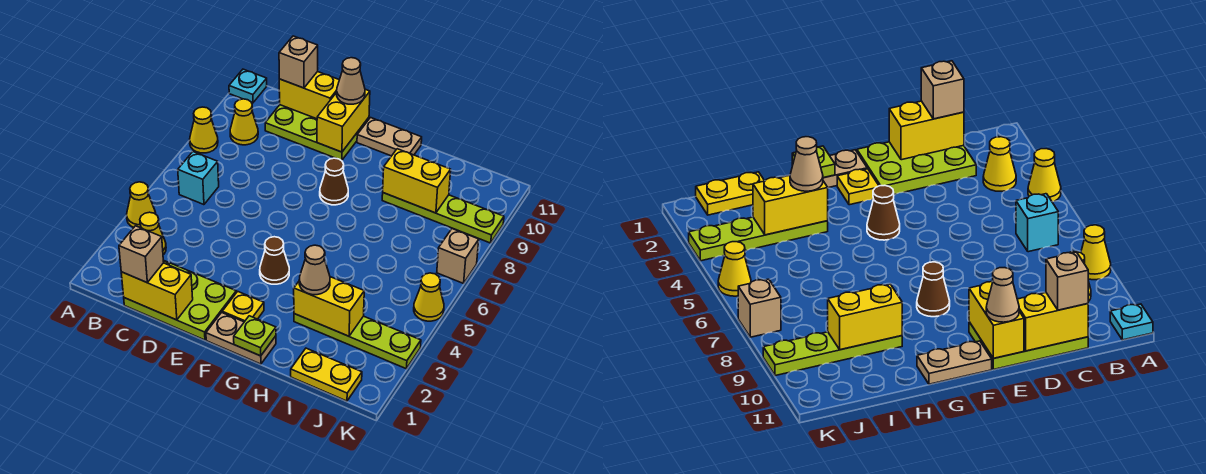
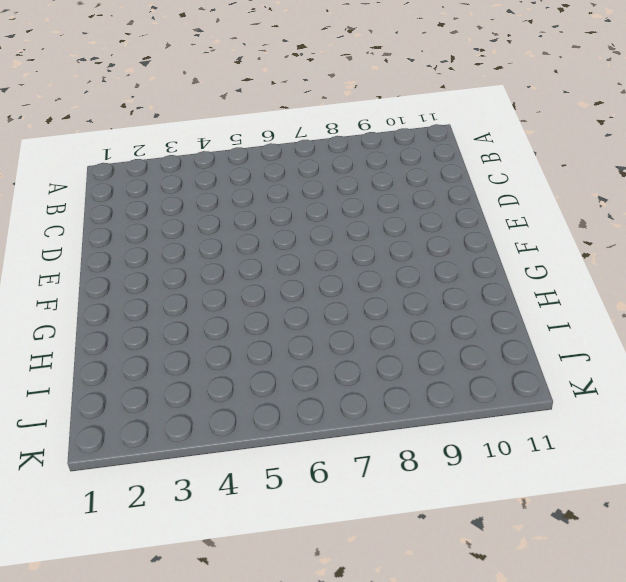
none -> yellow 1x1 cone [127,182,156,228]
none -> yellow 1x1 cone [190,107,218,153]
none -> cyan 1x1 plate [229,69,267,103]

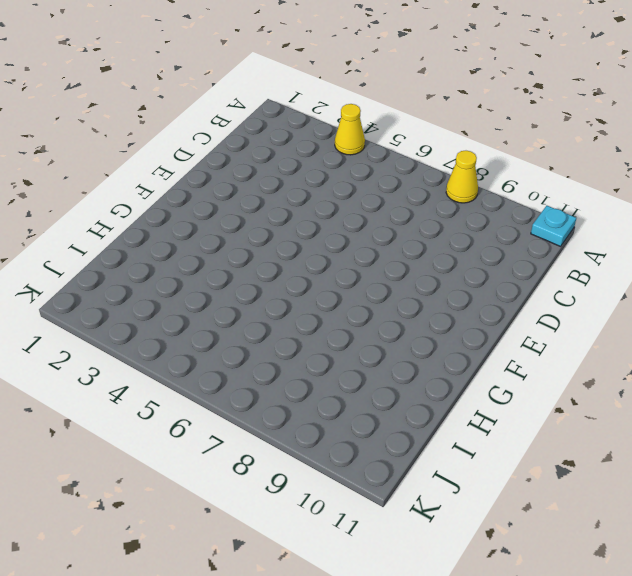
none -> yellow 1x1 cone [140,212,166,255]
none -> cyan 1x1 brick [178,152,219,205]
none -> yellow 1x1 cone [230,99,258,145]

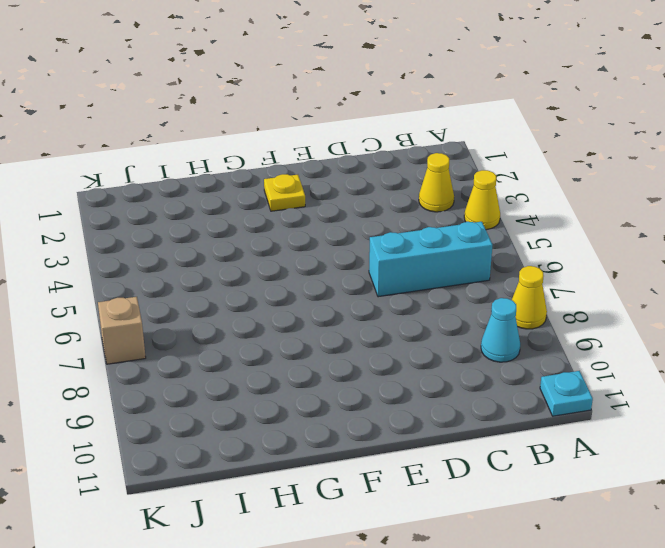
cyan 1x3 brick [369,222,492,297] -> cyan 1x1 brick [178,152,219,205]
cyan 1x1 cone [481,298,520,362] -> yellow 1x1 cone [230,99,258,145]
none -> lime 2x3 plate [124,260,236,340]
none -> lime 2x3 plate [265,105,369,161]
none -> tan 1x2 plate [206,312,276,364]

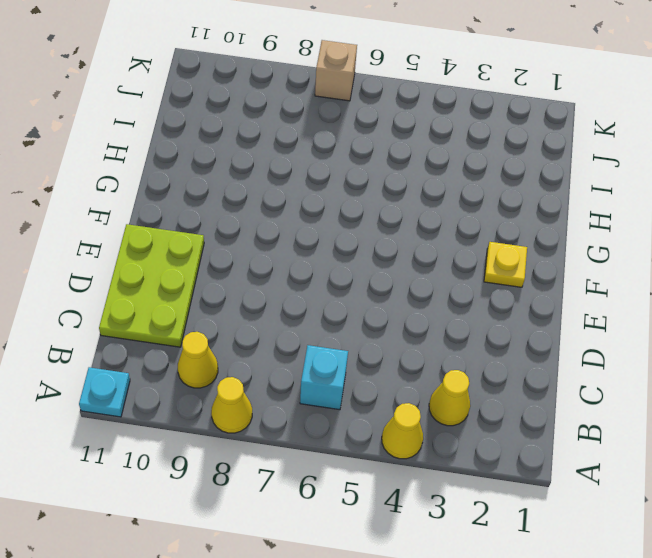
none -> lime 2x3 plate [124,260,236,340]
none -> tan 1x2 plate [206,312,276,364]
none -> brown 1x1 cone [260,237,289,284]

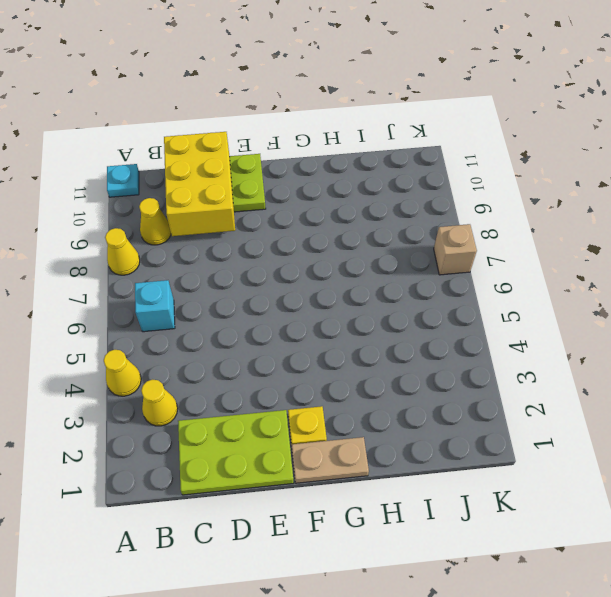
yellow 2x3 brick [164,132,235,236] -> yellow 1x2 brick [279,72,339,119]
none -> brown 1x1 cone [260,237,289,284]
none -> brown 1x1 cone [320,158,348,205]
none -> tan 1x2 plate [357,118,422,156]

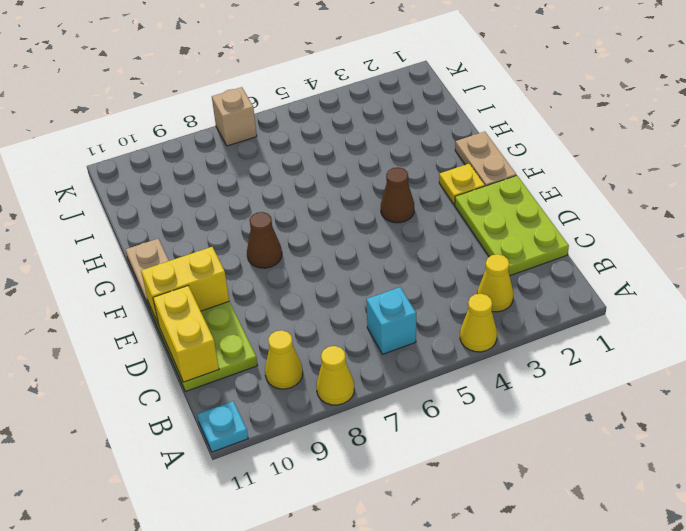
none -> lime 1x4 plate [294,314,421,369]
none -> lime 1x4 plate [382,193,504,243]
none -> yellow 1x2 plate [291,348,362,401]

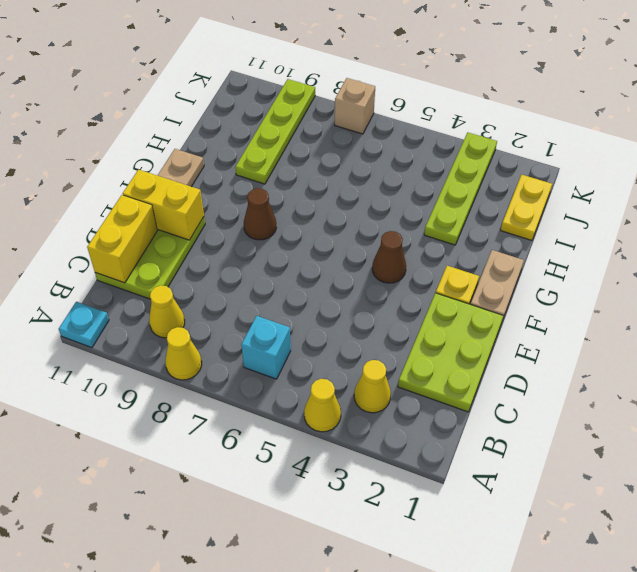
none -> yellow 1x1 cone [414,273,444,321]
none -> yellow 1x2 brick [121,263,193,320]
none -> lime 1x1 plate [234,316,276,356]

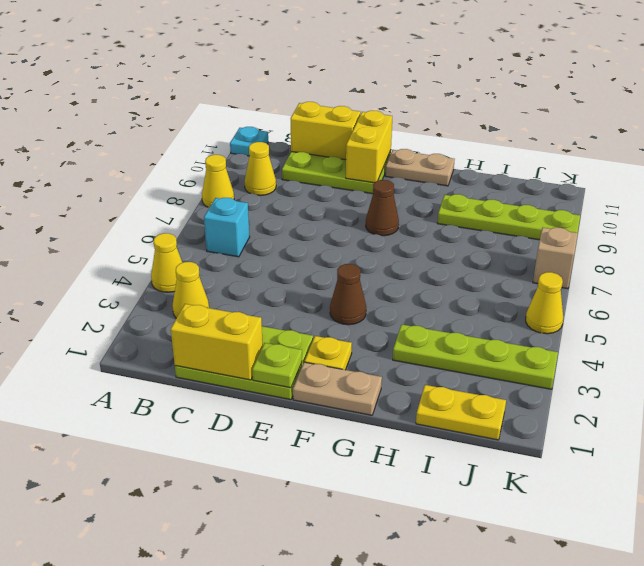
lime 1x1 plate [252,343,302,388] -> lime 1x1 plate moved to [234,316,276,356]
none -> yellow 1x2 brick [294,277,364,336]
none -> yellow 1x2 brick [383,149,451,213]
none -> tan 1x1 brick [119,226,164,282]

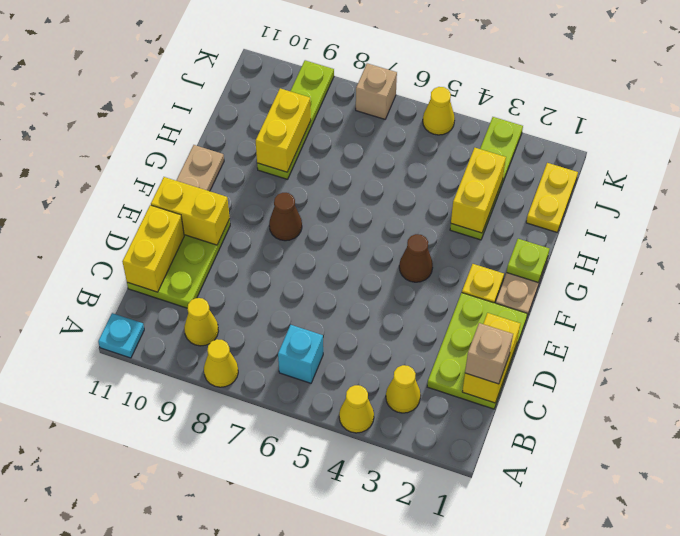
none -> tan 1x1 brick [279,36,318,88]
none -> tan 1x1 cone [337,58,365,104]
none -> tan 1x1 cone [299,245,330,295]

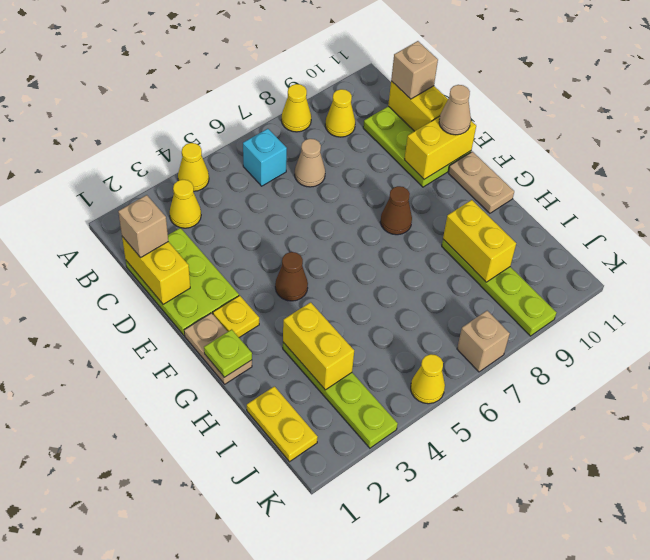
tan 1x1 cone [295,139,325,187] -> tan 1x1 cone moved to [299,245,330,295]
none -> cyan 1x1 plate [229,69,267,103]

